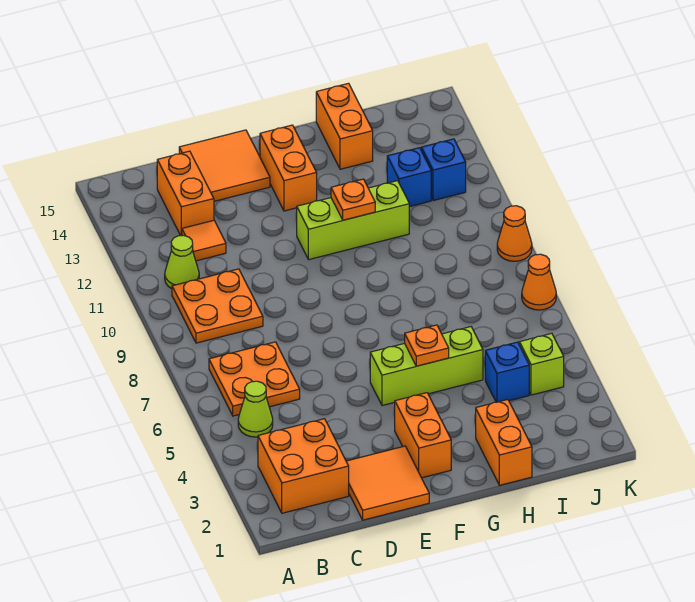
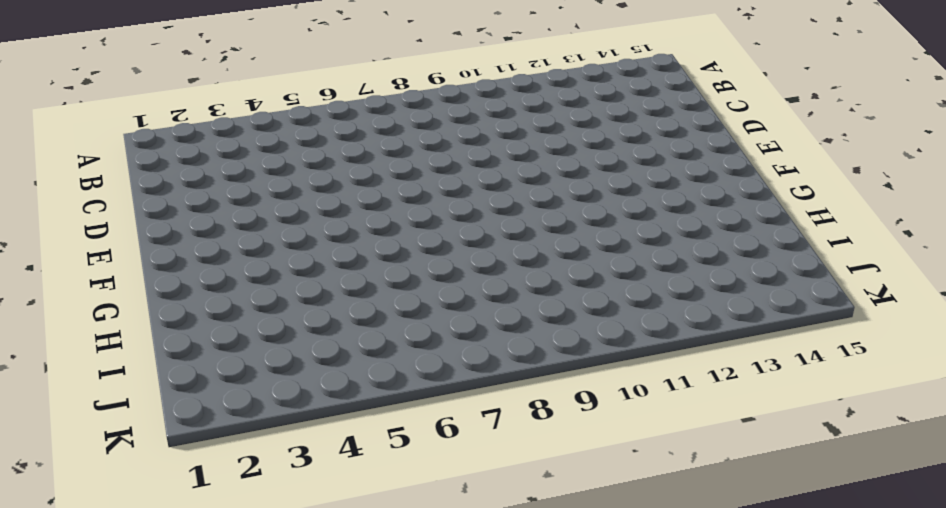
none -> orange 2x2 brick [258,419,349,513]
none -> lime 1x1 cone [238,381,273,437]
none -> orange 2x2 plate [209,342,300,416]

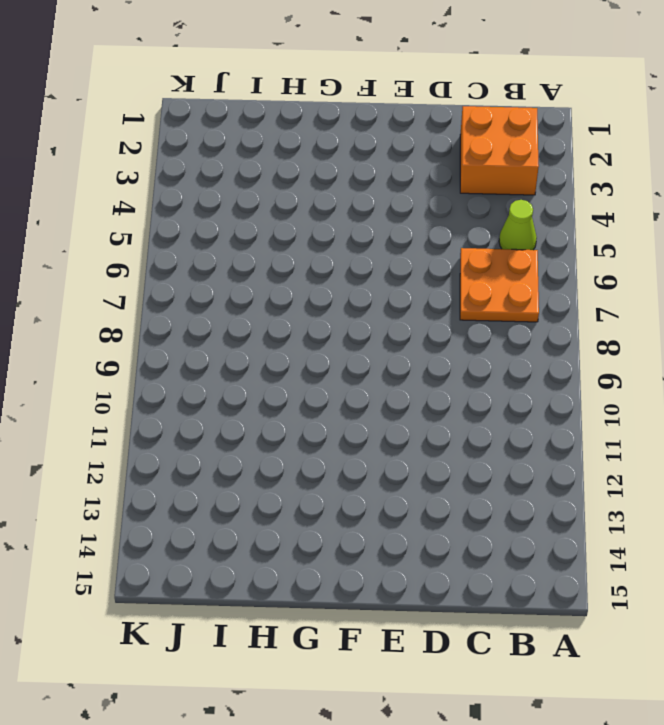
none -> orange 2x2 plate [172,269,263,343]
none -> lime 1x1 cone [165,235,199,289]
none -> orange 1x1 tile [182,220,226,261]

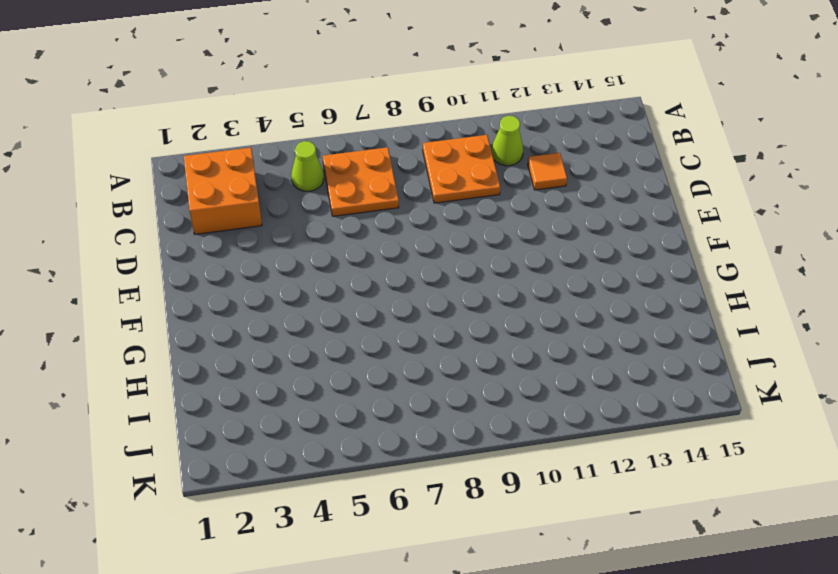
none -> orange 1x2 brick [157,151,214,236]
none -> orange 2x2 tile [346,446,429,520]
none -> orange 2x2 tile [179,130,270,201]

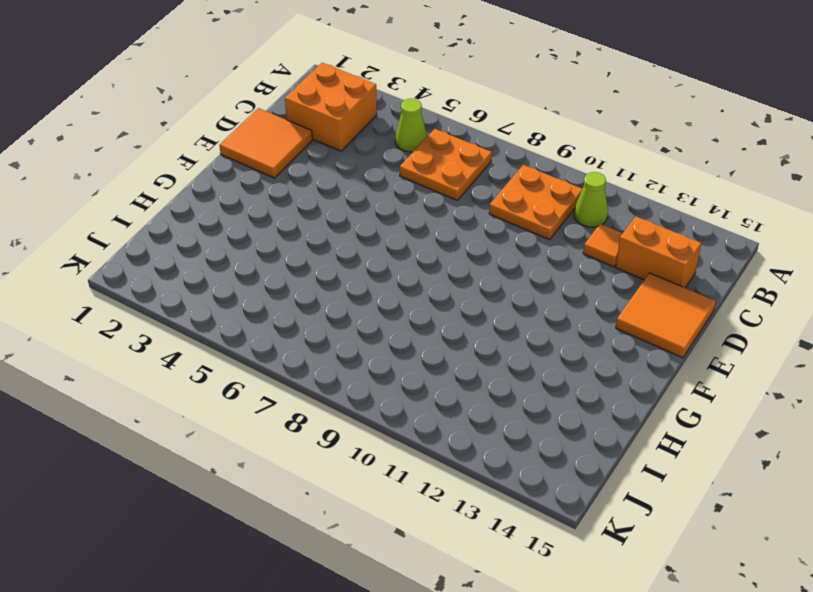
none -> orange 1x2 brick [395,393,451,478]
none -> lime 1x3 brick [370,327,483,406]
none -> lime 1x3 brick [297,181,409,260]

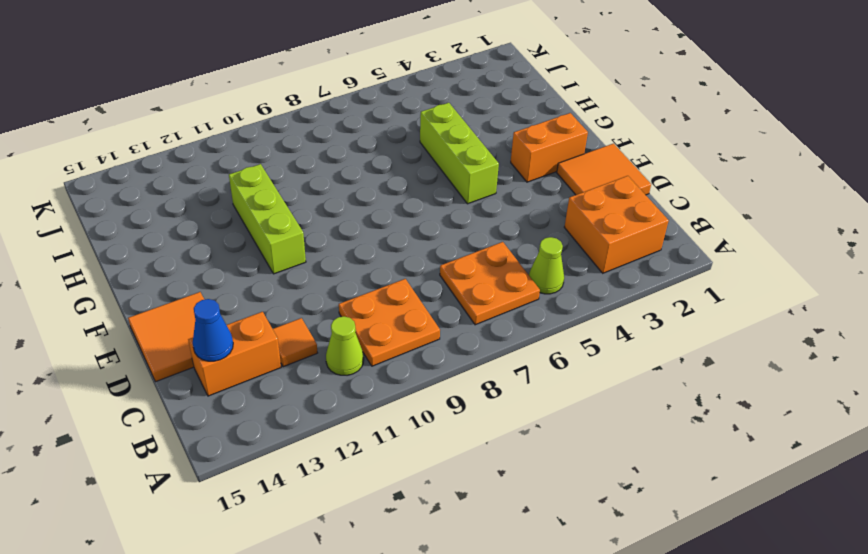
blue 1x1 cone [193,299,233,361] -> none
none -> orange 1x2 brick [260,125,317,211]
none -> orange 1x2 brick [476,400,532,485]
none -> orange 1x2 brick [316,83,373,169]

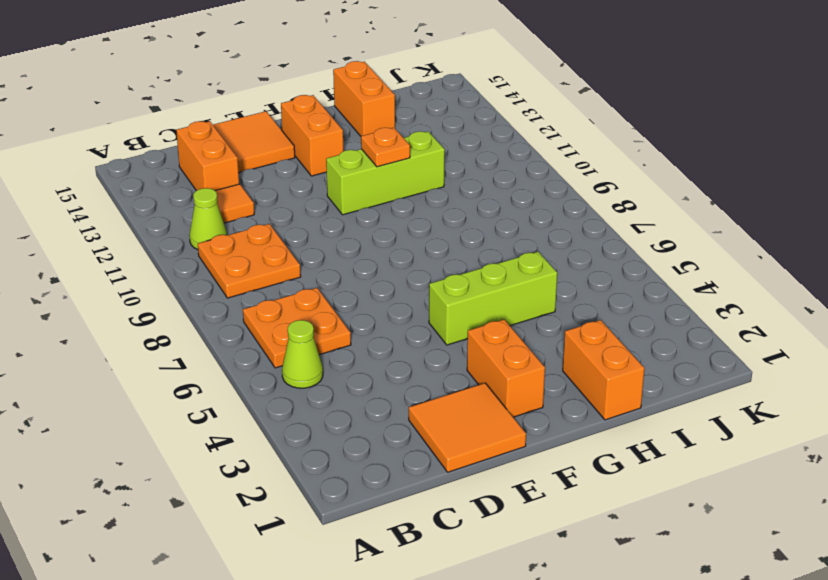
none -> orange 2x2 brick [258,419,349,513]
none -> blue 1x1 brick [485,342,529,402]
none -> blue 1x1 brick [387,148,431,207]

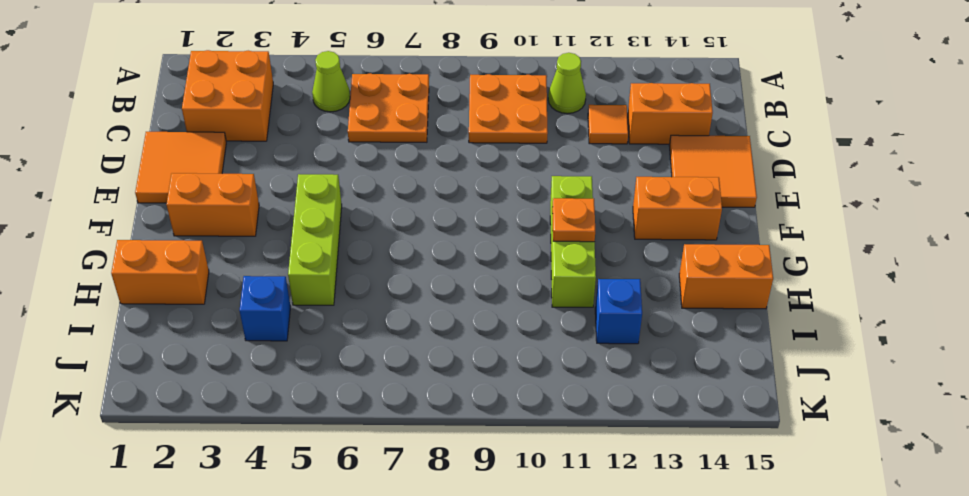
none -> lime 1x1 brick [519,333,564,395]
none -> blue 1x1 brick [421,139,466,201]
none -> orange 1x1 cone [522,254,556,310]

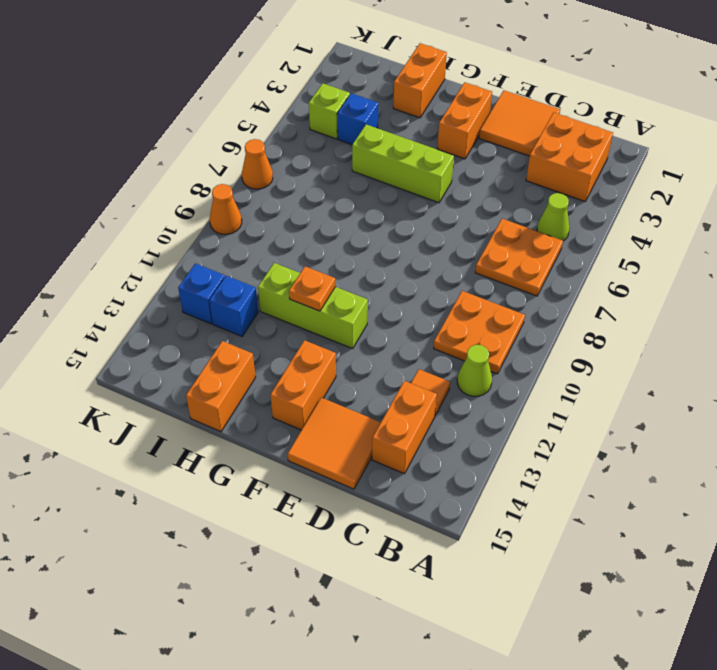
none -> orange 1x1 plate [405,325,449,366]

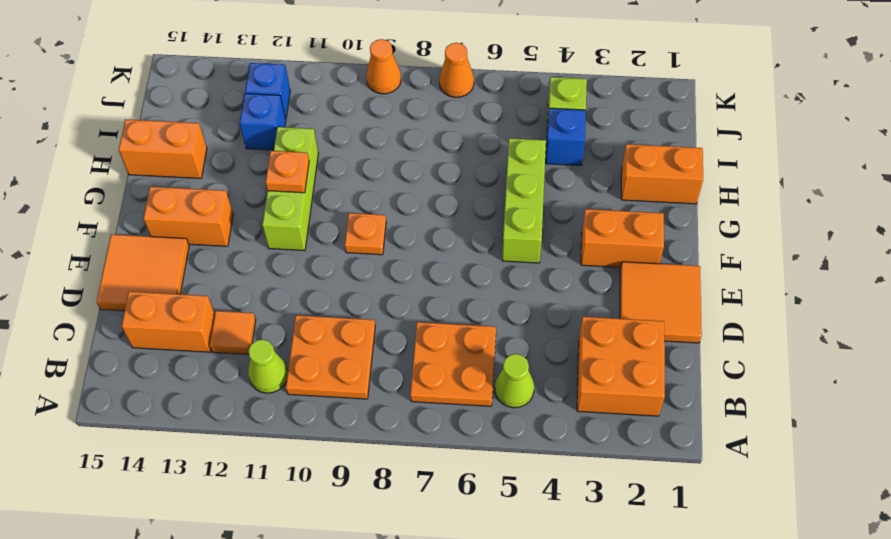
orange 1x1 plate [345,213,386,255] -> orange 1x1 plate moved to [405,325,449,366]

